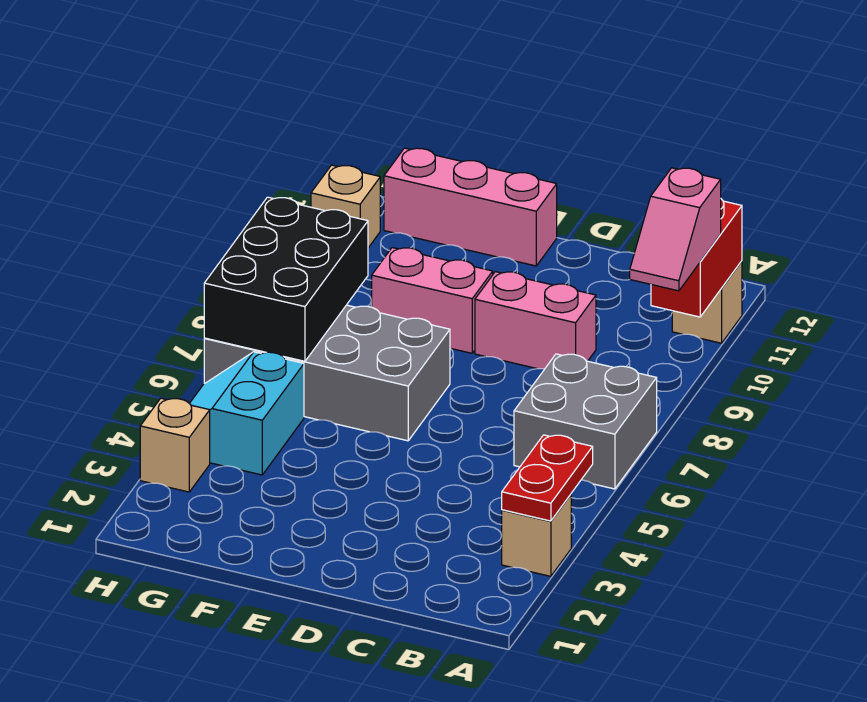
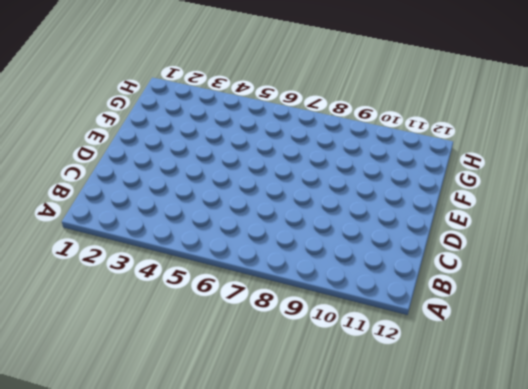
none -> tan 1x1 brick [502,494,571,576]
none -> grey 2x2 brick [514,354,657,489]
none -> tan 1x1 brick [672,261,742,343]

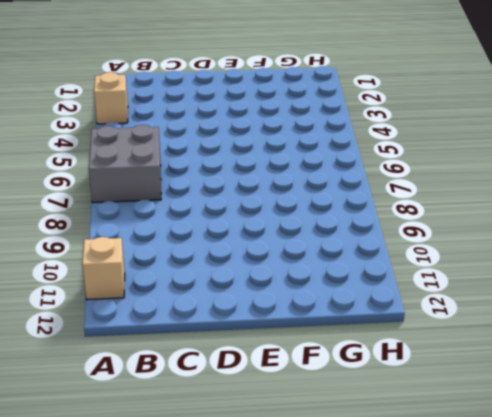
none -> pink 1x2 brick [475,272,596,369]
none -> grey 2x4 brick [204,305,450,441]
none -> pink 1x2 brick [372,248,493,353]

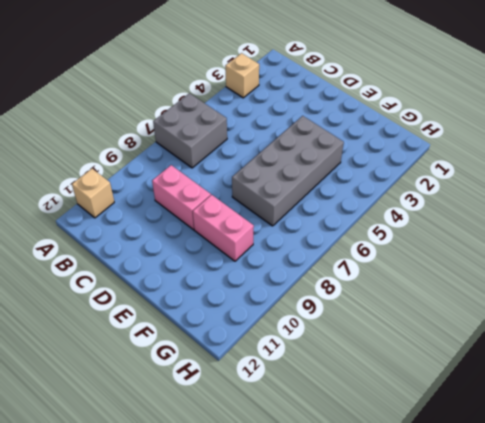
grey 2x4 brick [232,116,344,226] -> grey 2x4 brick turned to [204,305,450,441]
none -> pink 1x3 brick [384,148,557,266]
none -> cyan 2x2 slope [189,352,304,475]
none -> tan 1x1 brick [140,398,210,492]

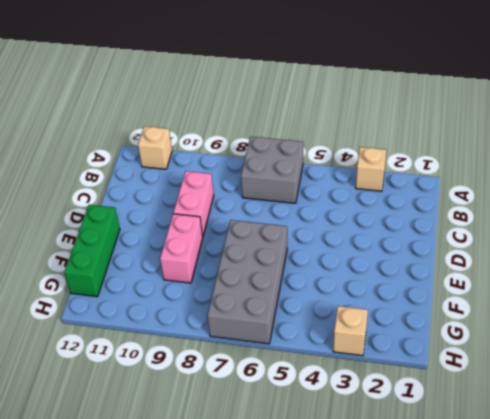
green 1x3 brick [64,205,120,297] -> pink 1x3 brick [384,148,557,266]
none -> cyan 2x2 slope [189,352,304,475]
none -> tan 1x1 brick [311,165,380,248]
none -> red 1x2 plate [502,435,593,521]

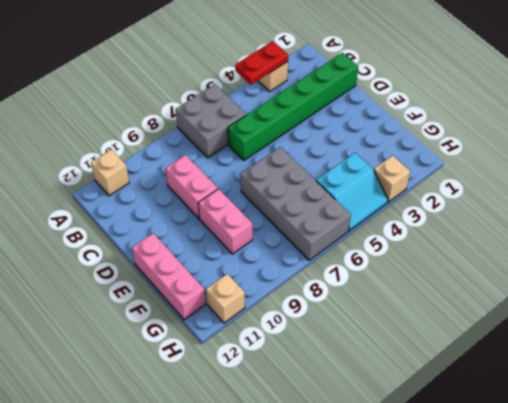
green 1x6 brick [228,53,358,160] -> none
none -> red 1x2 brick [651,199,742,317]
none -> black 2x3 brick [204,197,368,361]
none -> pink 1x2 slope [630,168,721,291]

